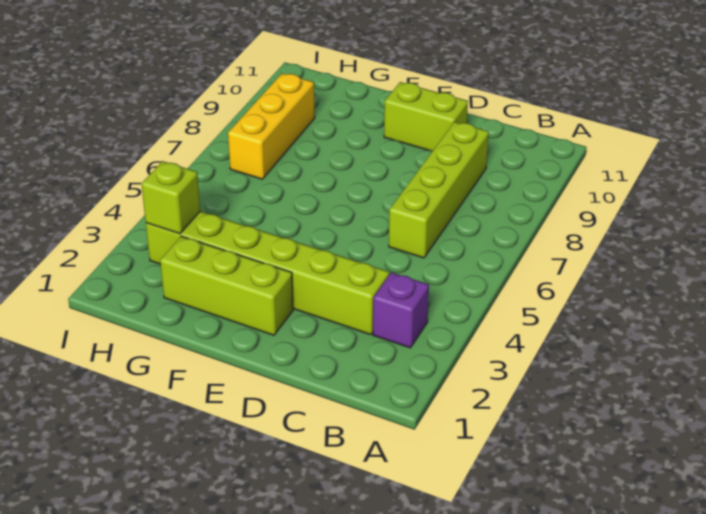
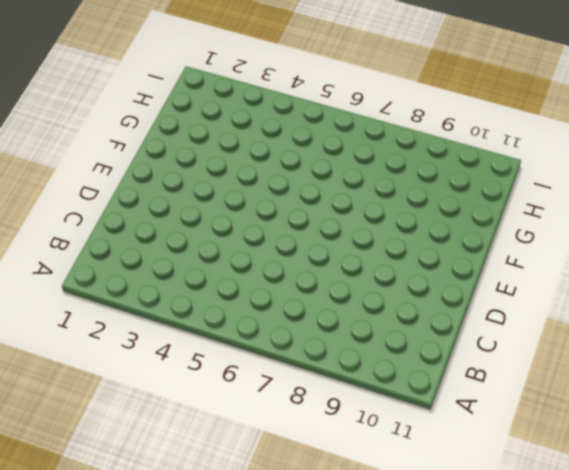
none -> purple 1x1 brick [373,272,429,348]
none -> lime 1x6 brick [146,211,389,335]

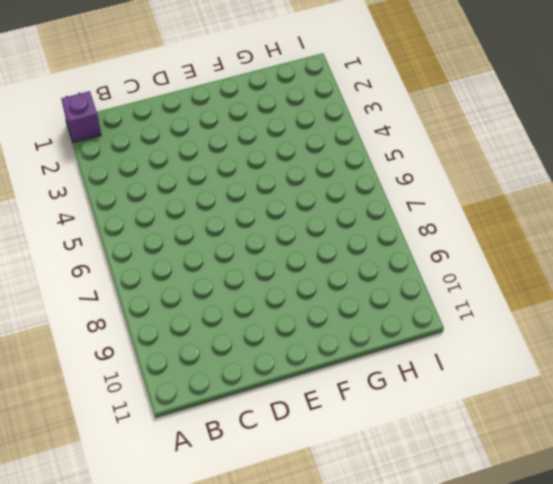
purple 1x1 brick [61,91,101,143] -> purple 1x1 brick moved to [373,272,429,348]
none -> lime 1x6 brick [146,211,389,335]
none -> lime 1x4 brick [389,122,489,258]

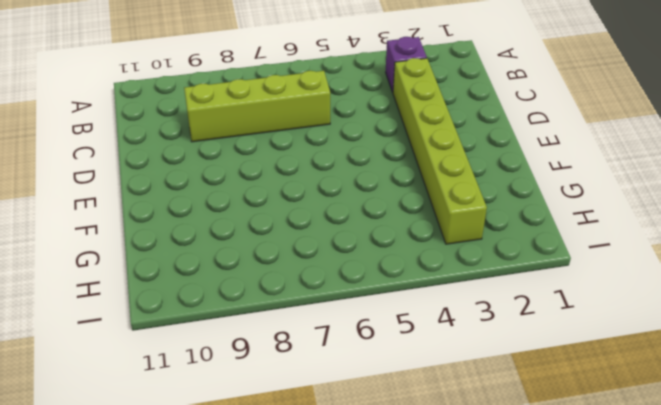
none -> lime 1x2 brick [384,82,468,151]
none -> lime 1x3 brick [160,236,293,335]

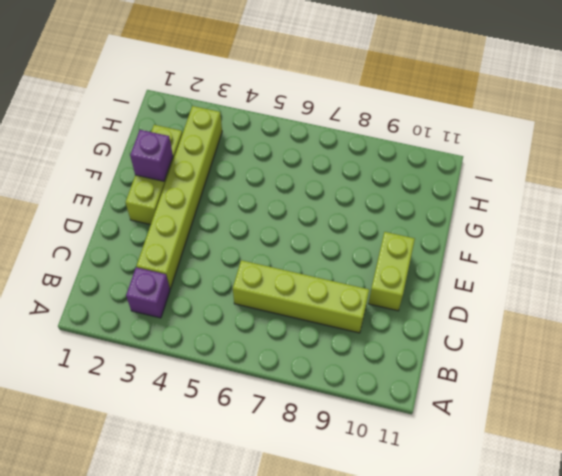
purple 1x1 brick [130,130,173,181] -> none
none -> yellow 1x3 brick [228,73,315,179]
none -> lime 1x1 brick [142,161,200,234]

